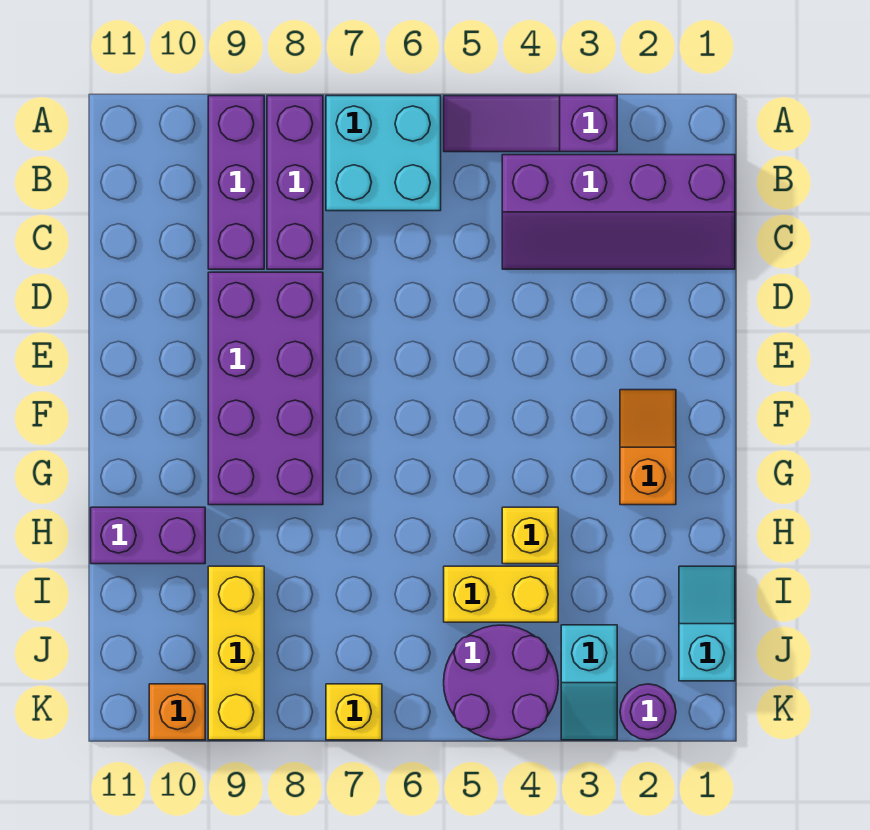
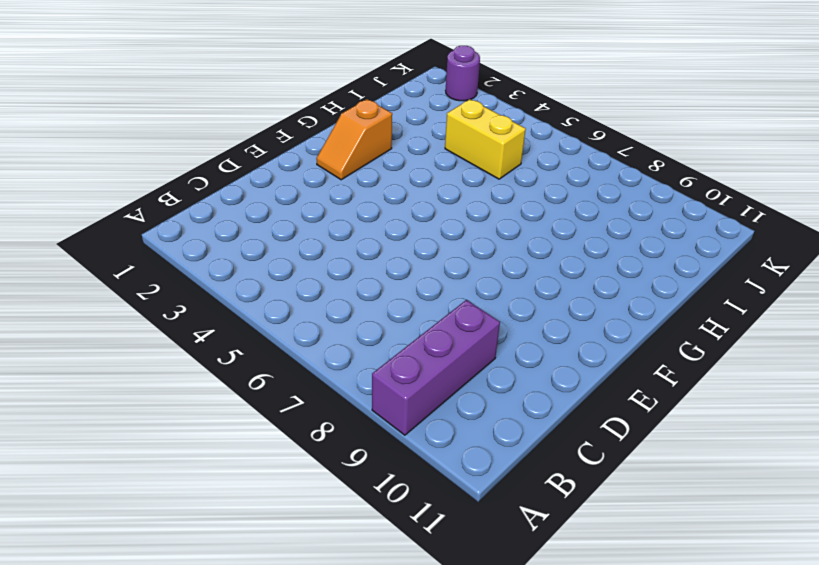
none -> purple 1x3 slope [444,96,617,152]
none -> cyan 2x2 brick [326,96,441,211]
none -> purple 1x3 brick [267,96,323,269]

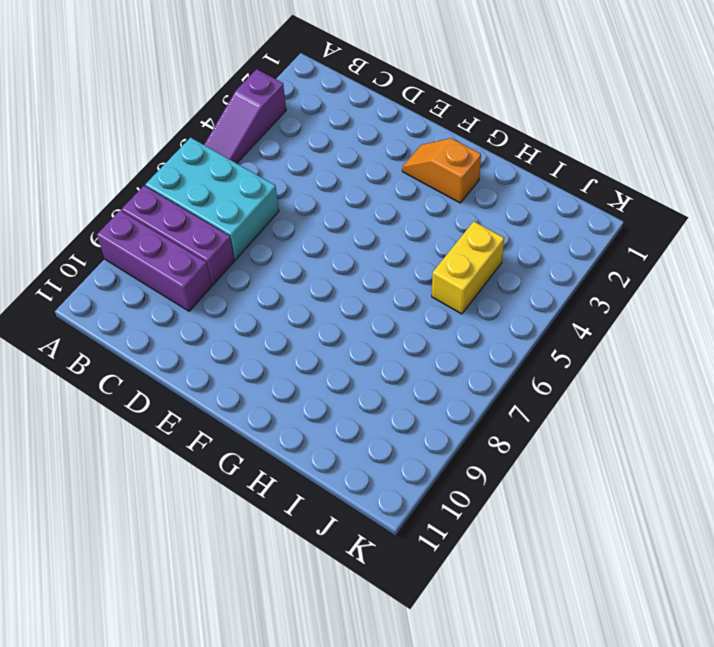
cyan 2x3 brick [145,138,279,259] -> cyan 2x2 brick [326,96,441,211]
none -> purple 2x4 slope [502,155,735,269]
none -> purple 2x4 brick [208,272,323,505]
none -> yellow 1x1 brick [502,507,558,564]

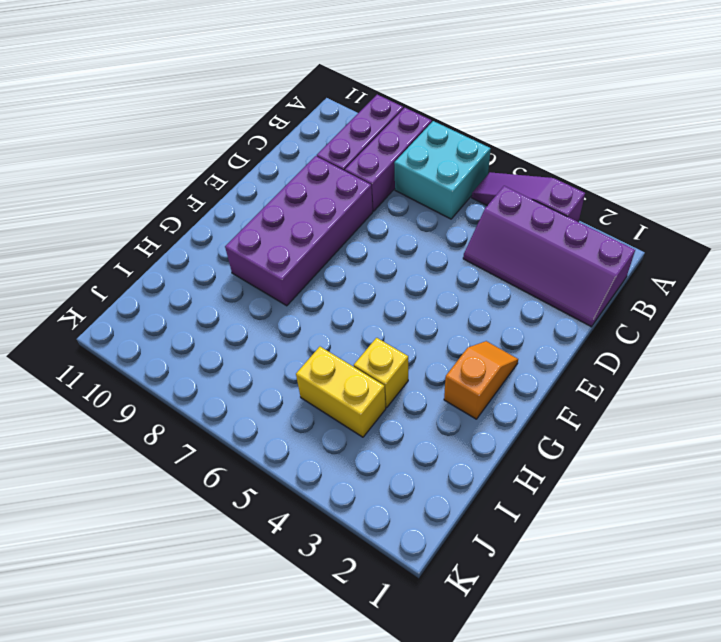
none -> purple 1x2 brick [91,507,205,564]
none -> cyan 1x2 slope [679,566,735,681]
none -> yellow 1x3 brick [208,566,264,740]

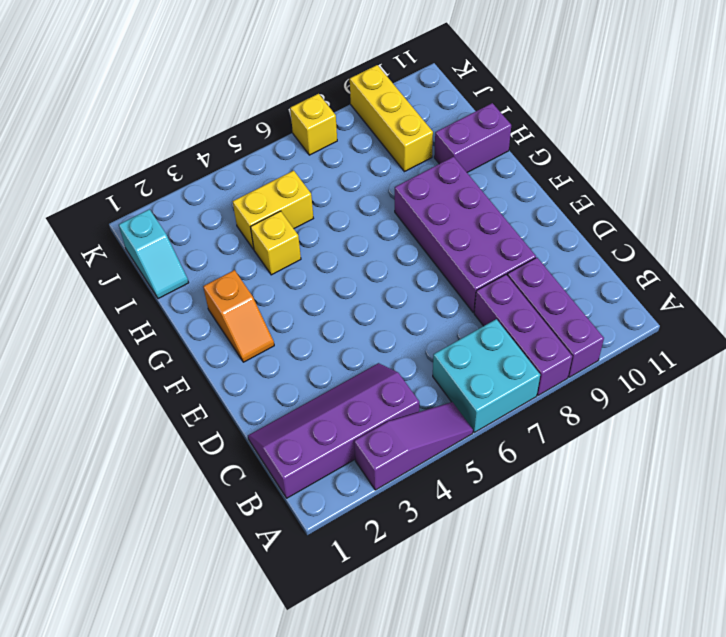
none -> cyan 1x2 slope [561,625,617,740]
none -> purple 2x2 round brick [444,625,558,740]
none -> purple 1x1 round brick [620,684,676,740]

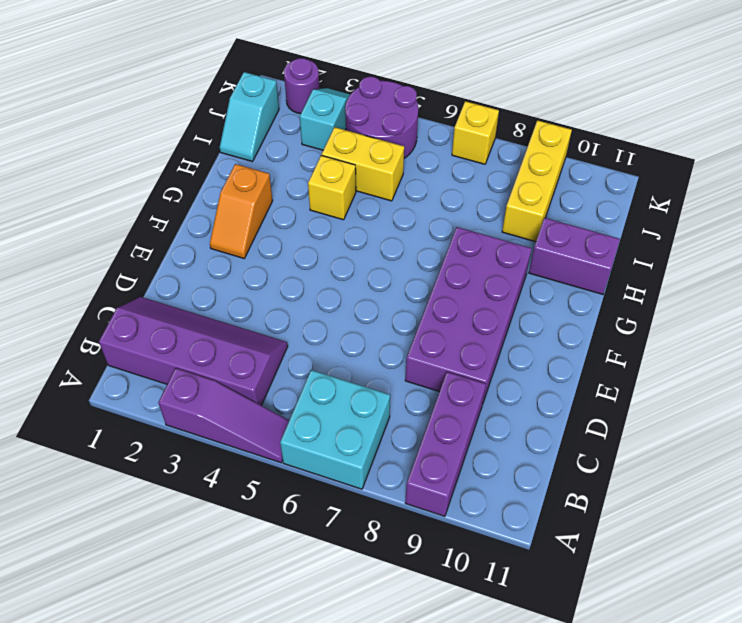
none -> purple 1x3 brick [267,96,323,269]
none -> orange 1x1 brick [149,684,205,740]

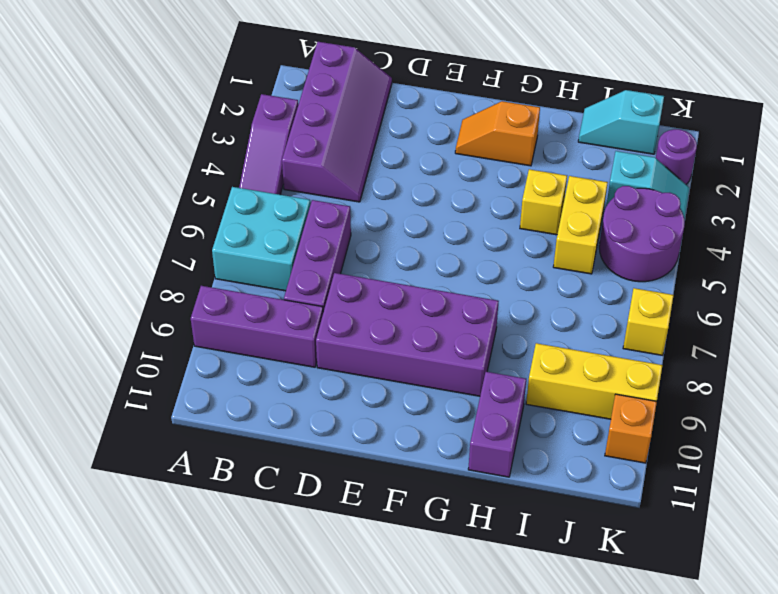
purple 1x3 brick [284,200,351,312] -> purple 1x3 brick turned to [267,96,323,269]

